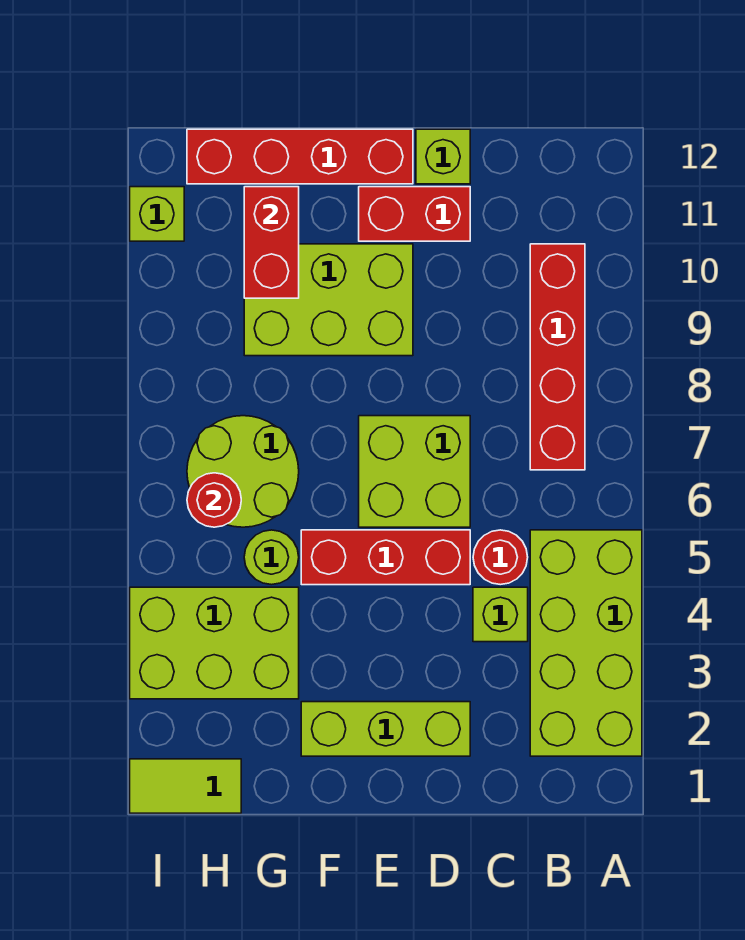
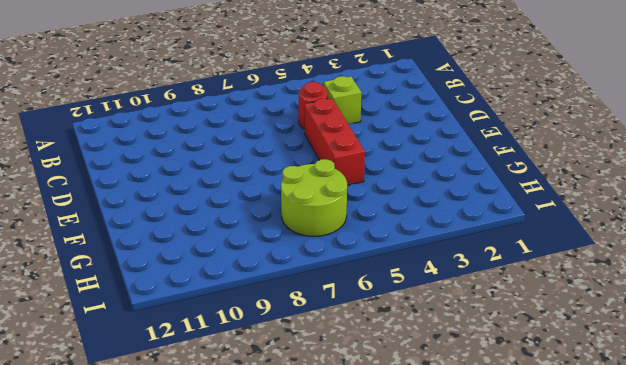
none -> lime 2x4 brick [530,530,642,756]
none -> red 1x4 brick [530,244,585,470]
none -> lime 1x3 brick [301,702,470,756]

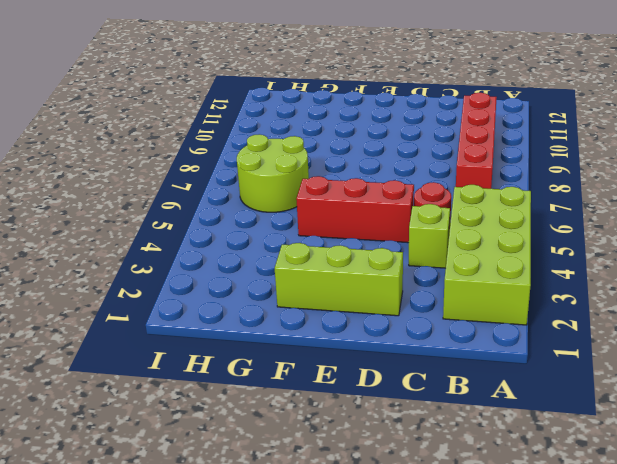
none -> lime 2x2 brick [359,416,470,527]
none -> red 1x2 brick [359,187,470,241]
none -> lime 1x1 brick [416,129,470,184]

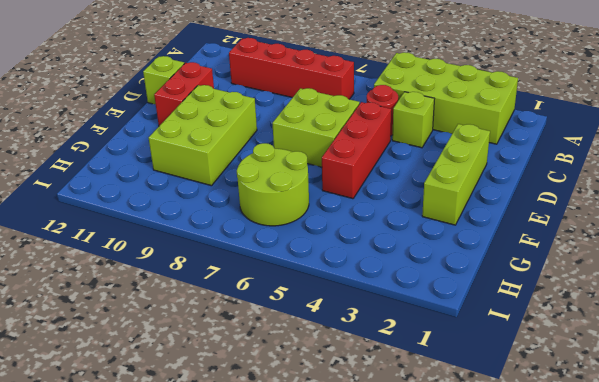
none -> red 1x4 brick [187,129,413,184]
none -> lime 2x3 brick [130,587,299,699]
none -> lime 1x1 round brick [244,530,299,585]

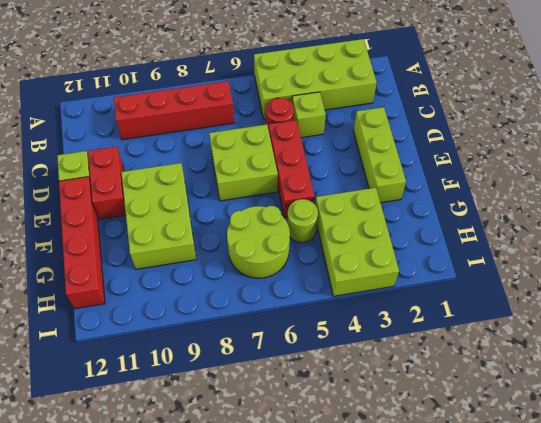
none -> lime 1x2 tile [130,759,241,813]
none -> lime 1x1 brick [130,187,184,241]
none -> red 1x2 brick [244,187,299,298]

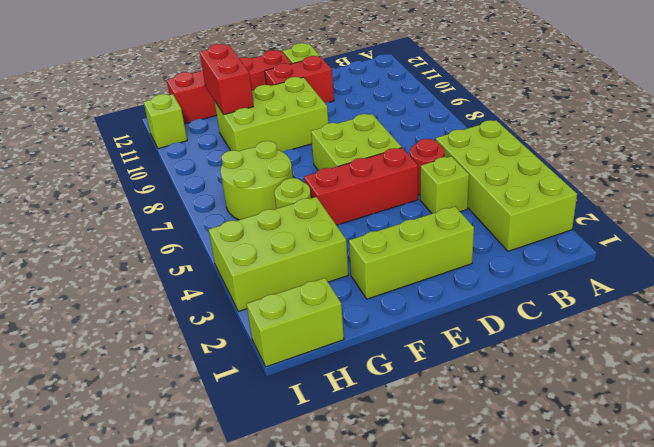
lime 1x2 brick [246,278,344,367] -> lime 1x2 tile [130,759,241,813]
none -> red 1x4 brick [530,244,585,470]
none -> red 1x1 round brick [187,473,241,527]

